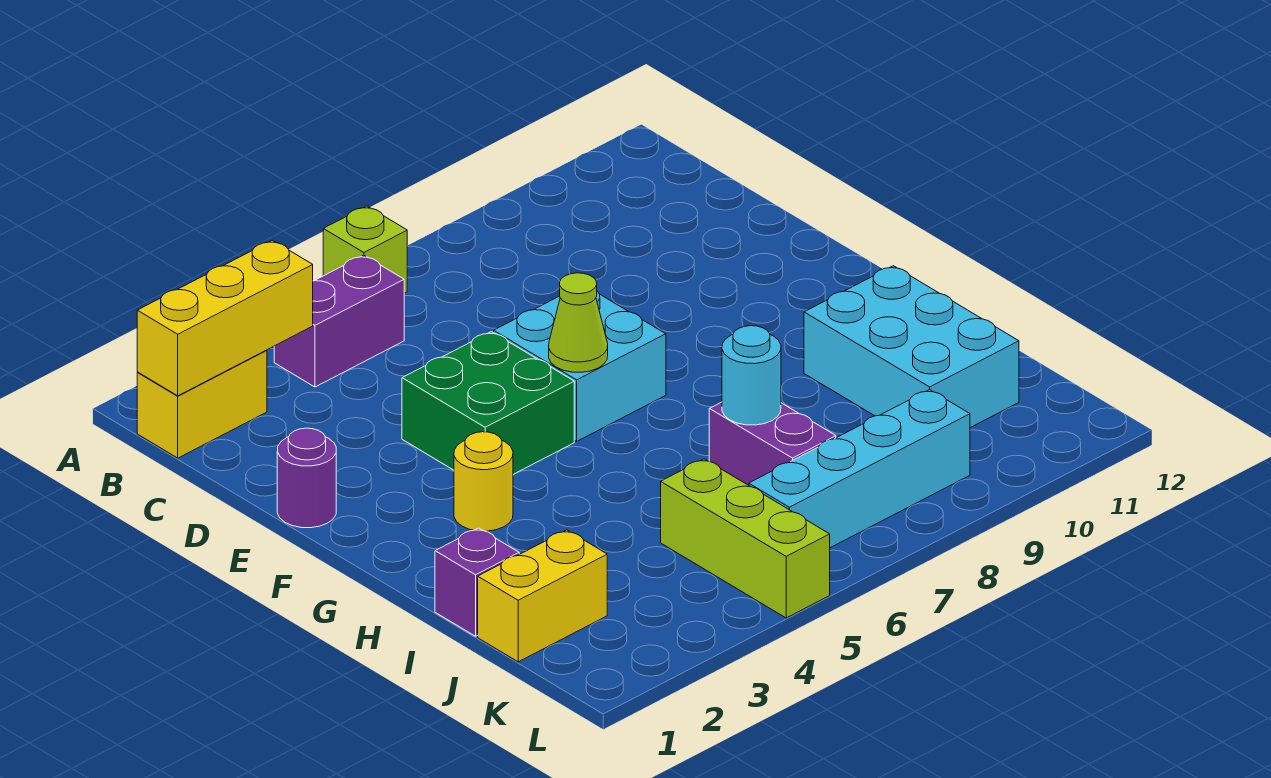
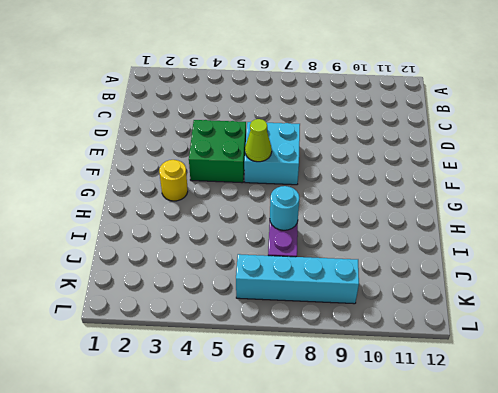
none -> lime 1x1 brick [323,206,407,293]
none -> yellow 1x2 brick [137,350,267,458]
none -> purple 1x2 brick [274,255,404,387]

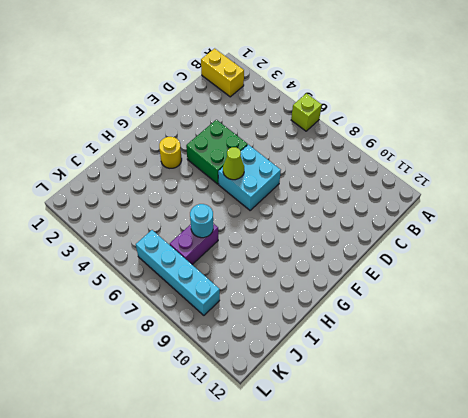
none -> purple 1x2 brick [274,255,404,387]
none -> purple 1x1 round brick [277,428,336,528]
none -> cyan 2x3 brick [804,266,1019,428]

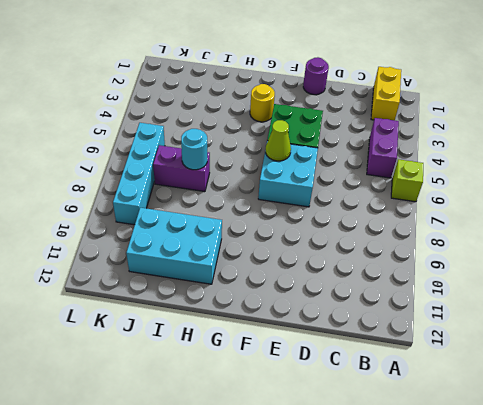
none -> purple 1x1 brick [435,528,519,636]
none -> yellow 1x2 brick [478,530,607,662]
none -> lime 1x3 brick [661,459,830,618]

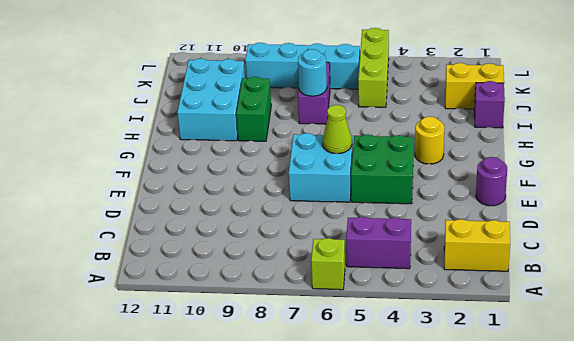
green 1x2 brick [236,77,271,141] -> none
none -> yellow 1x3 brick [137,240,313,396]

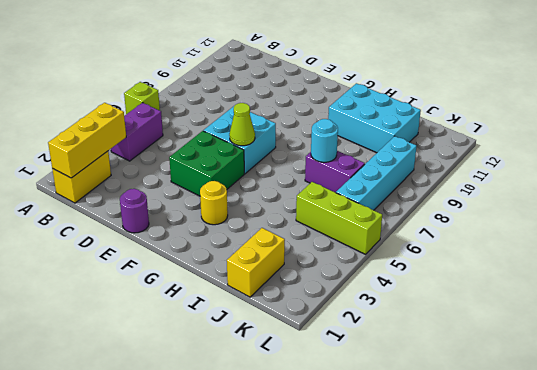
none -> purple 1x1 brick [435,528,519,636]

